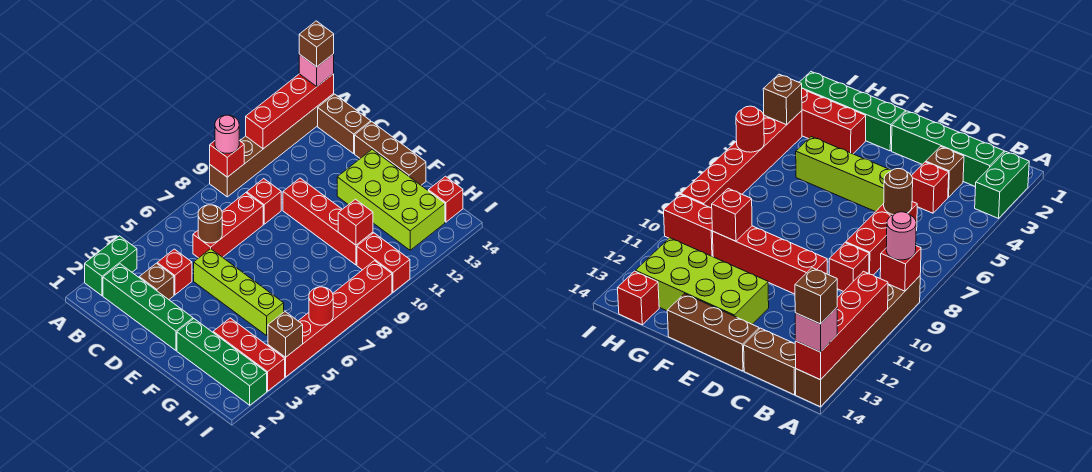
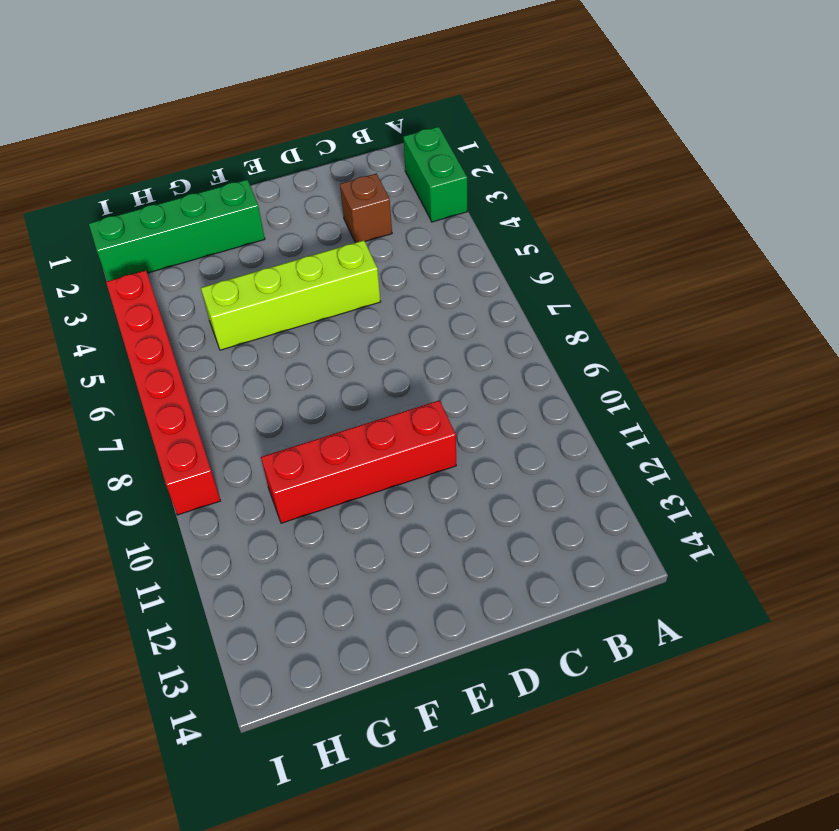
none -> brown 1x6 brick [210,94,334,197]
none -> green 1x4 brick [103,264,193,350]
none -> brown 1x2 brick [318,94,371,153]

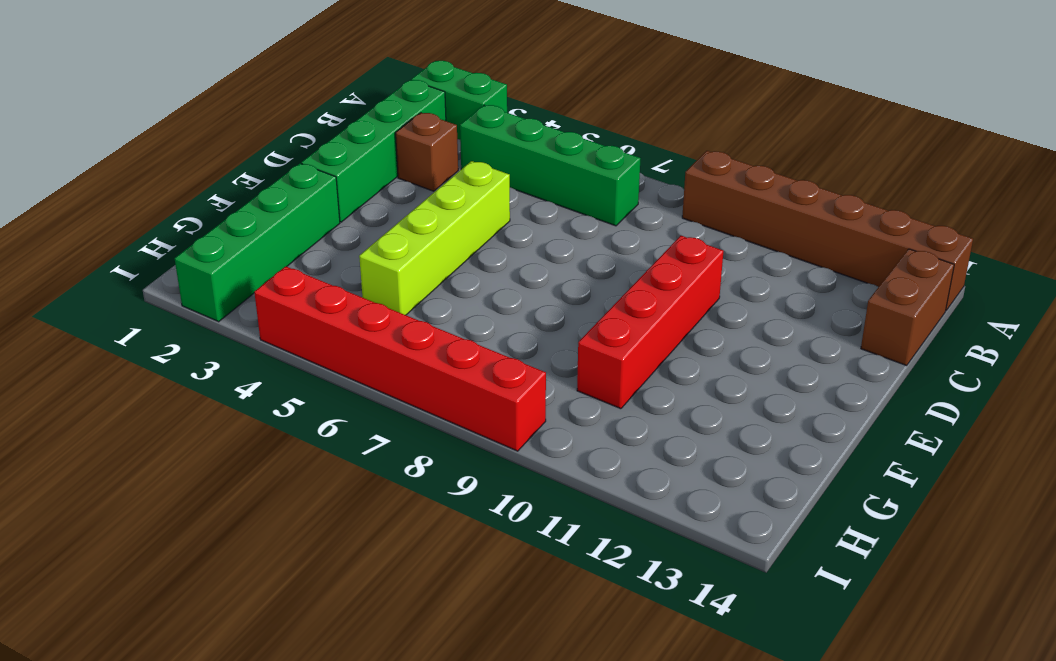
green 1x4 brick [460,105,641,226] -> none
none -> red 1x1 brick [157,249,192,295]
none -> red 1x3 brick [193,193,263,258]
none -> red 1x1 brick [247,179,281,224]

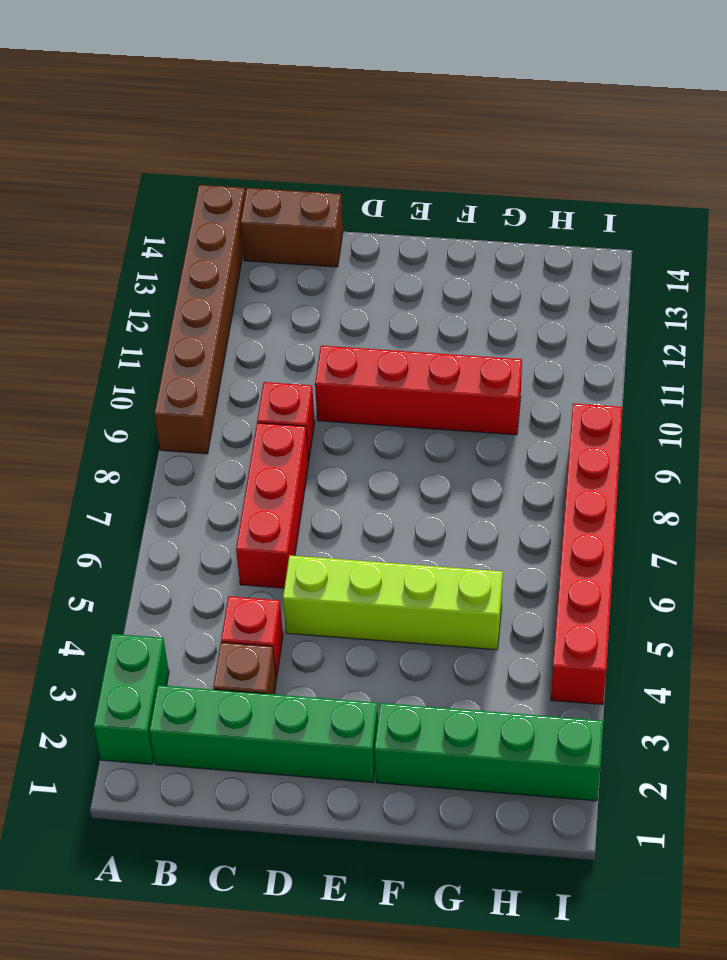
none -> brown 1x3 brick [355,122,426,185]
none -> lime 2x4 brick [337,149,445,250]
none -> red 1x3 brick [213,318,285,391]

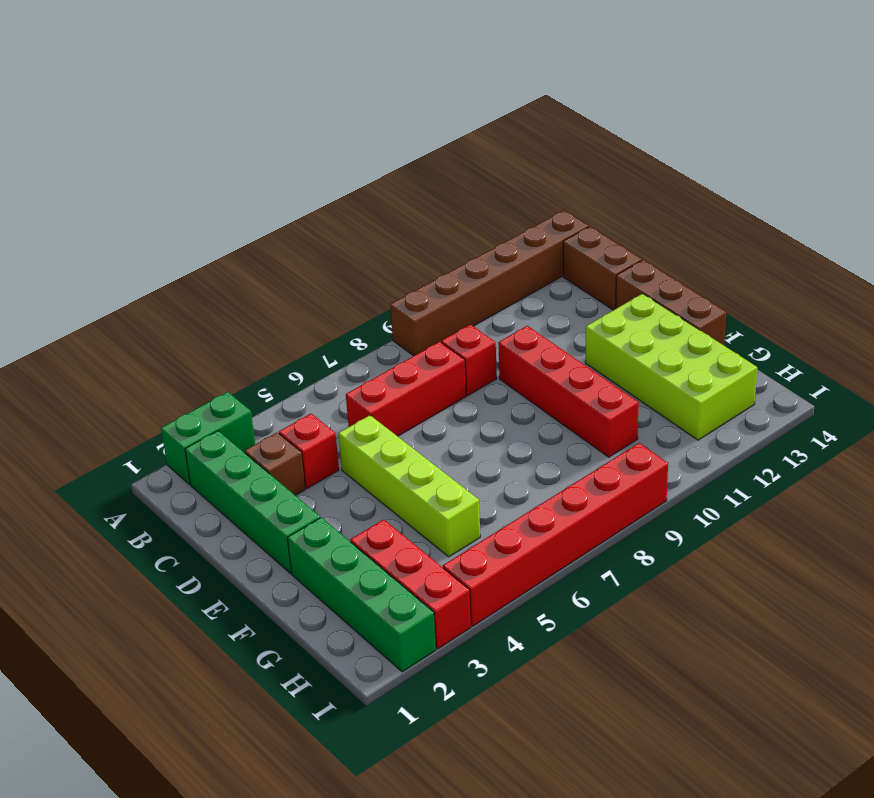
none -> red 1x2 brick [357,233,410,292]
none -> red 1x1 brick [428,176,463,222]
none -> red 1x1 brick [210,141,244,177]

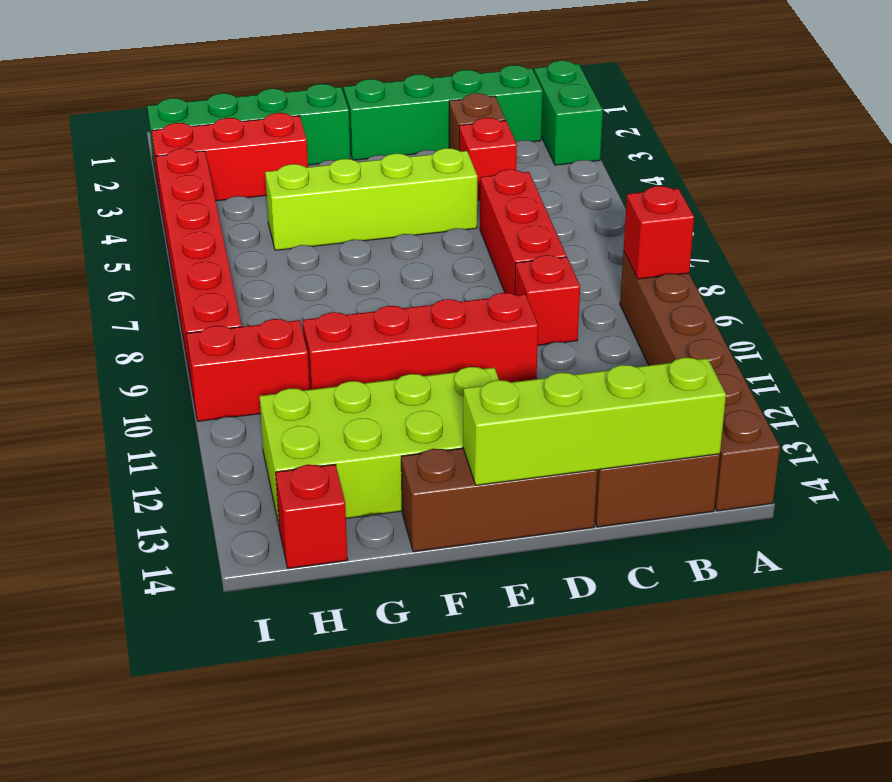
lime 1x4 brick [463,358,726,485] -> none
none -> red 1x4 brick [246,74,334,149]
none -> brown 1x1 round brick [198,205,222,243]
none -> red 1x1 brick [338,199,373,245]

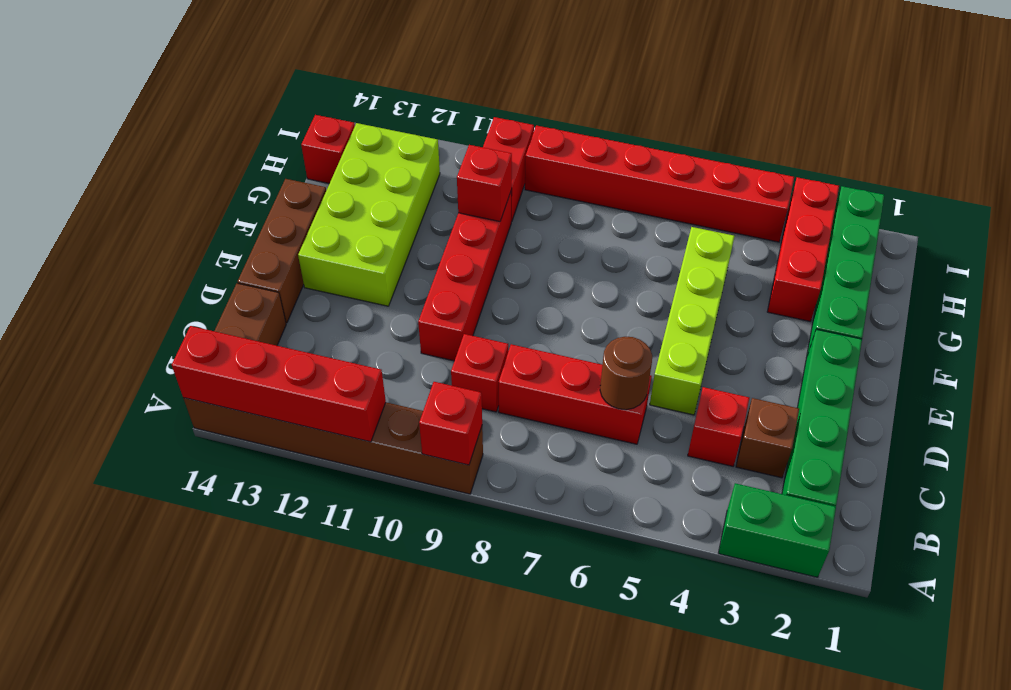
none -> brown 1x1 brick [268,312,303,357]
none -> red 1x1 round brick [309,287,333,325]
none -> pink 1x1 round brick [215,115,239,153]

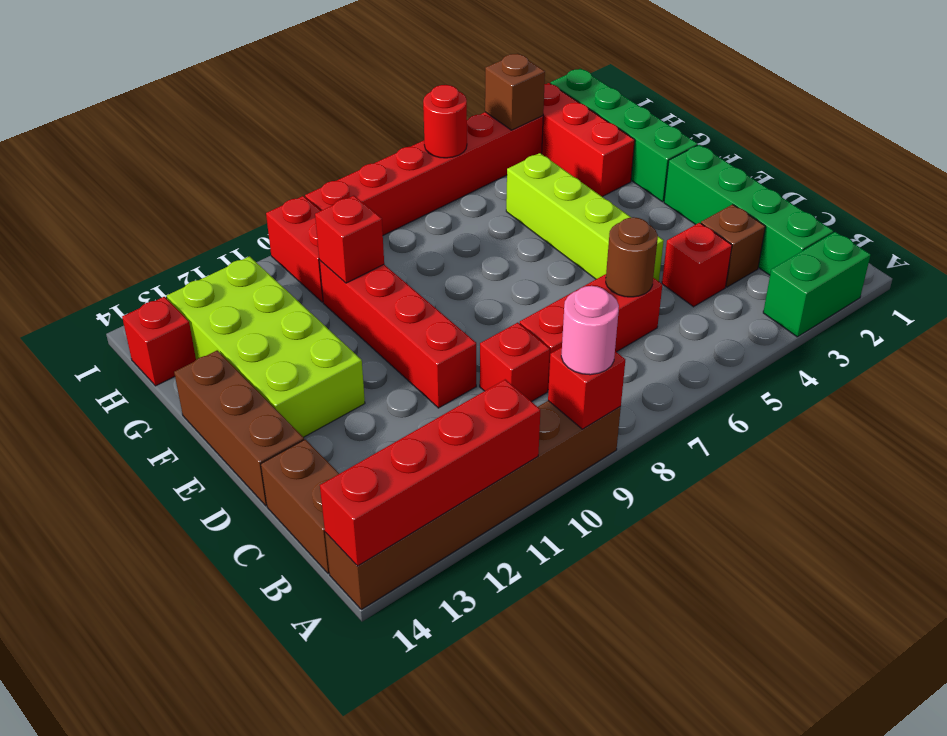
none -> pink 1x1 brick [299,54,334,86]
none -> brown 1x1 brick [299,21,334,67]

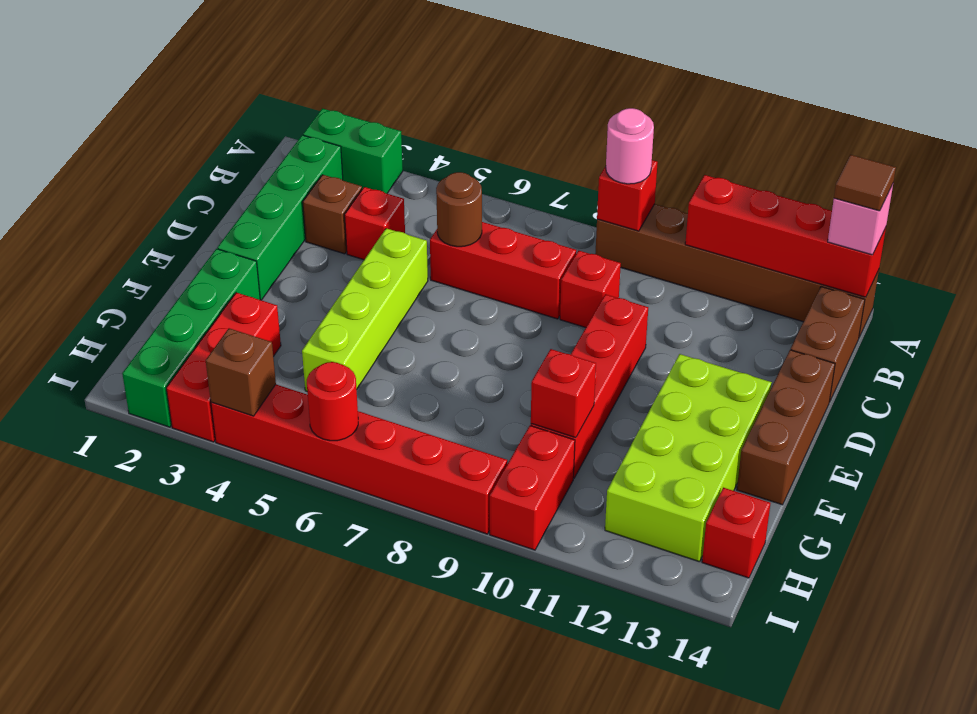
brown 1x1 tile [834,155,896,211] -> brown 1x1 brick [299,21,334,67]

